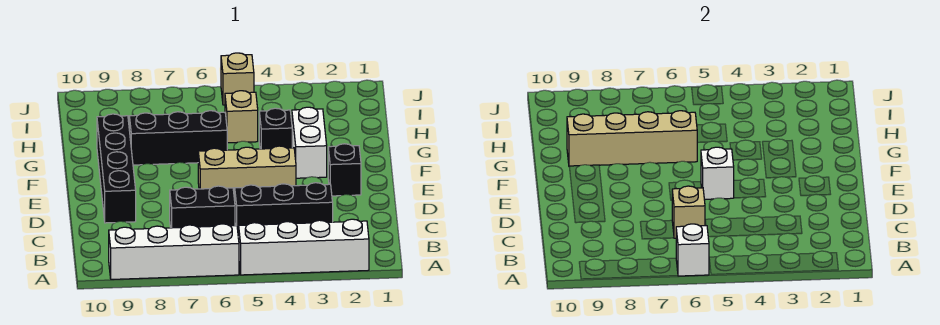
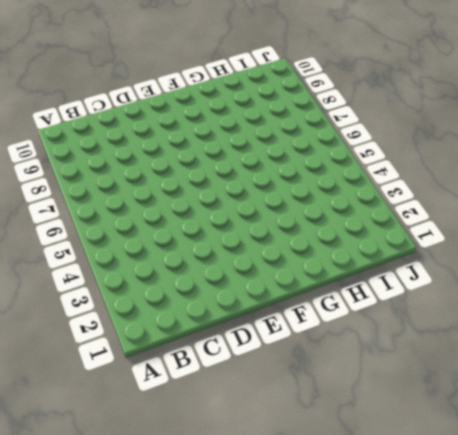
none -> white 1x4 brick [239,219,369,275]
none -> white 1x4 brick [109,224,239,279]
none -> black 1x3 brick [234,183,333,237]

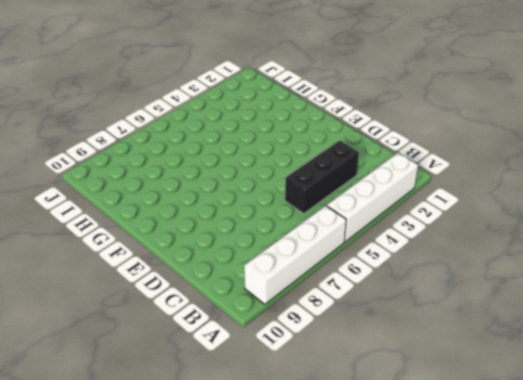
none -> black 1x2 brick [170,186,235,228]
none -> black 1x4 brick [97,114,136,223]
none -> black 1x1 brick [328,144,361,196]

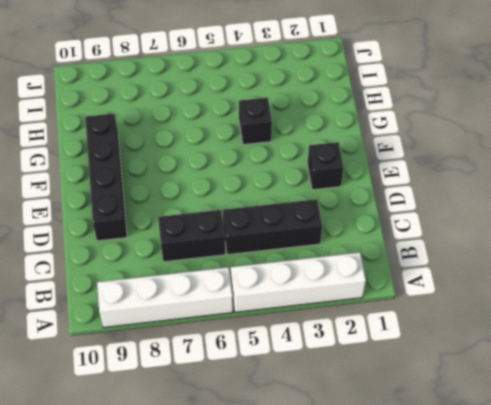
none -> tan 1x3 brick [198,146,296,199]
none -> white 1x2 brick [292,107,327,178]
none -> black 1x3 brick [129,111,227,165]

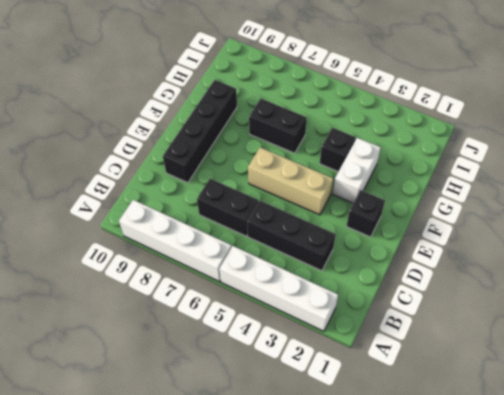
black 1x2 brick [249,99,307,153] -> black 1x3 brick [129,111,227,165]
none -> tan 1x1 brick [225,91,258,143]
none -> tan 1x1 brick [221,53,254,105]
none -> white 1x1 brick [676,224,709,276]

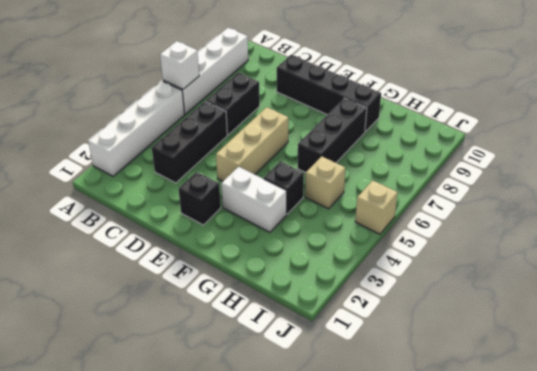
none -> tan 1x1 brick [672,186,705,238]
none -> white 1x1 brick [701,147,734,199]
none -> tan 1x4 brick [567,111,698,166]

